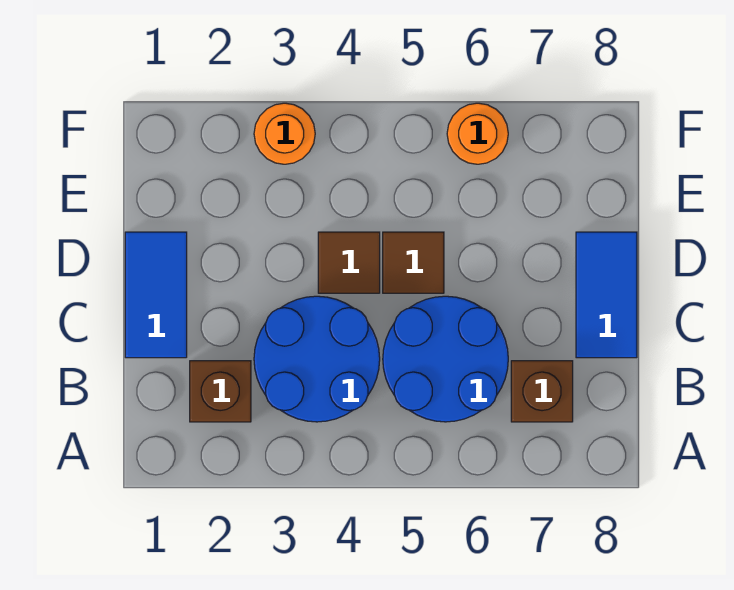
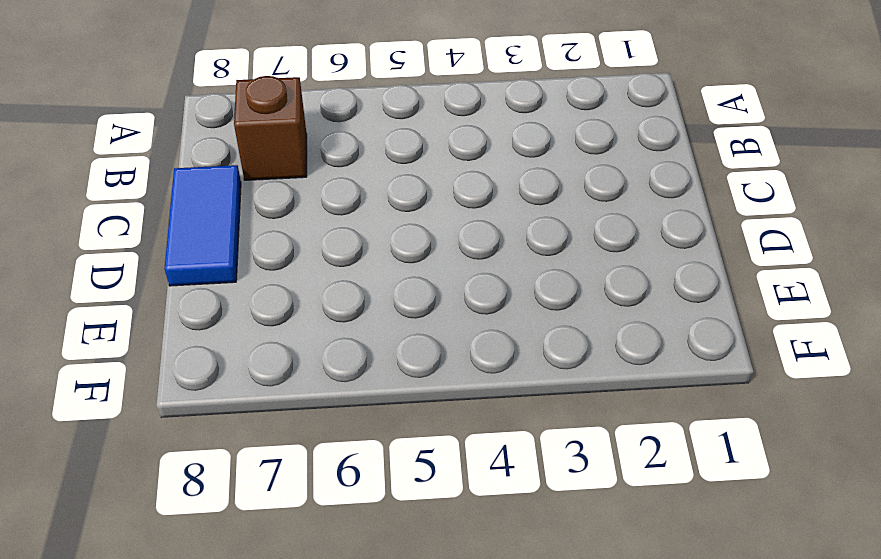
none -> brown 1x1 brick [190,361,251,422]
none -> blue 2x2 round brick [254,296,380,422]

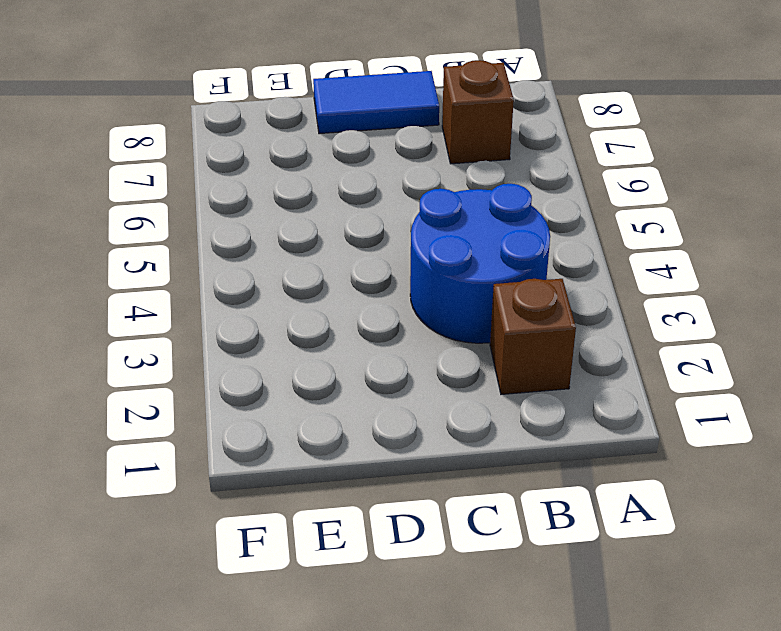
none -> blue 2x2 round brick [383,296,508,422]
none -> blue 1x2 tile [125,232,187,358]

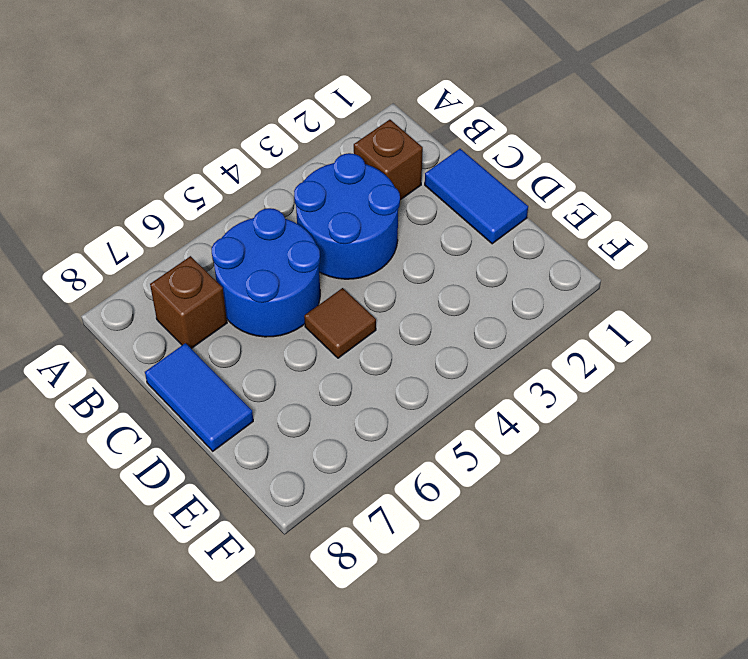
none -> brown 1x1 tile [318,232,380,293]
none -> orange 1x1 round brick [254,103,315,164]

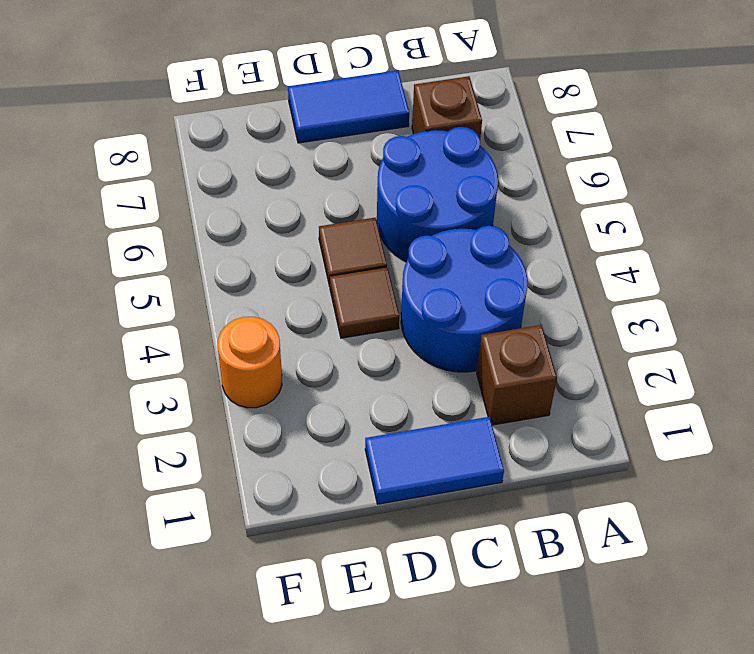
none -> orange 1x1 round brick [447,103,508,164]

